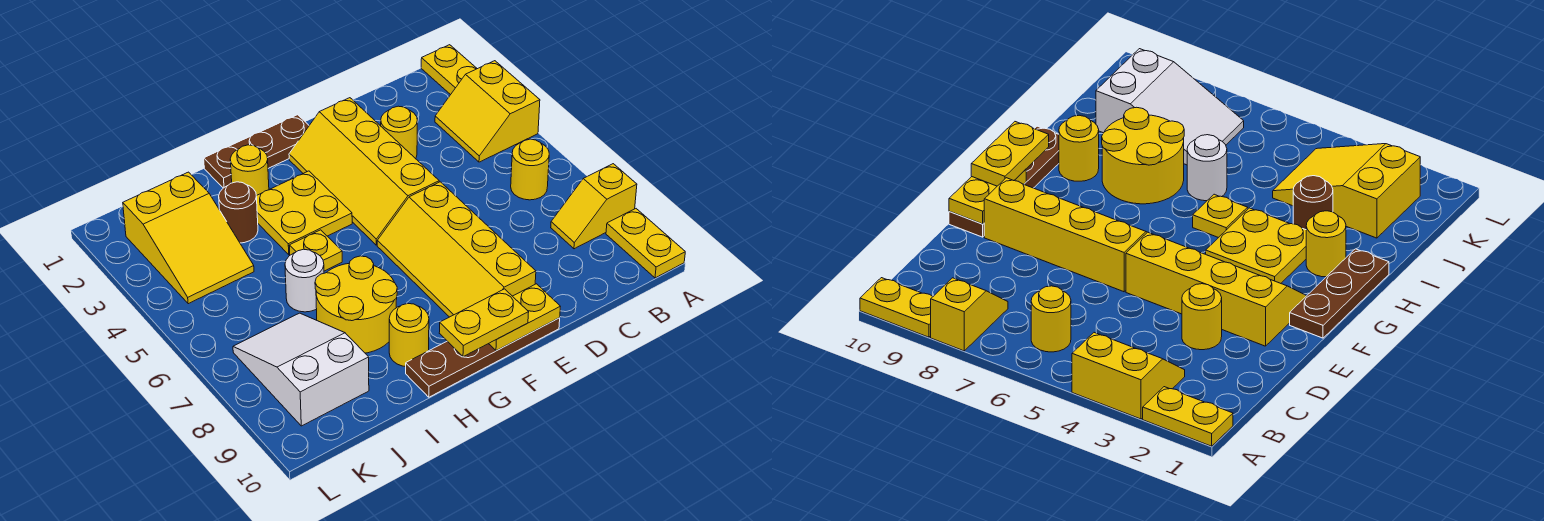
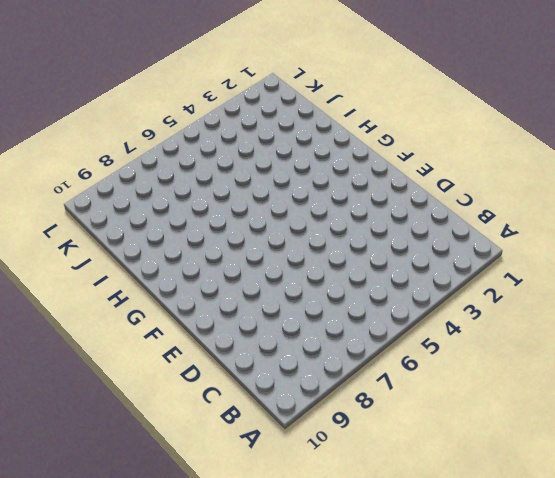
none -> yellow 1x2 plate [421,45,477,95]
none -> yellow 2x2 slope [435,61,540,162]
none -> yellow 1x2 slope [551,164,637,249]

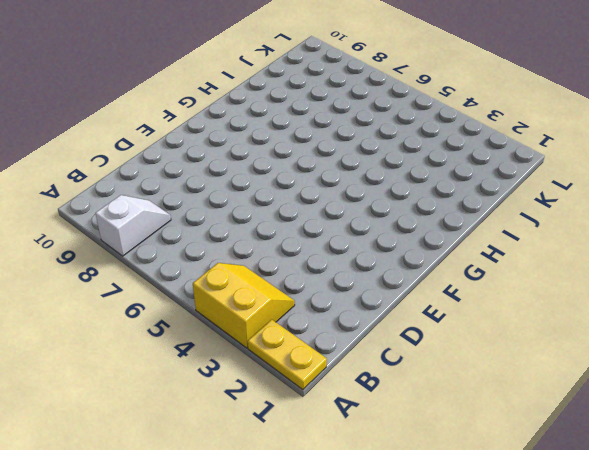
white 1x2 slope [95,195,171,256] -> yellow 1x2 slope [551,164,637,249]
none -> yellow 1x2 plate [606,209,685,278]
none -> yellow 1x1 round brick [511,139,549,200]
none -> yellow 1x1 round brick [381,106,417,159]

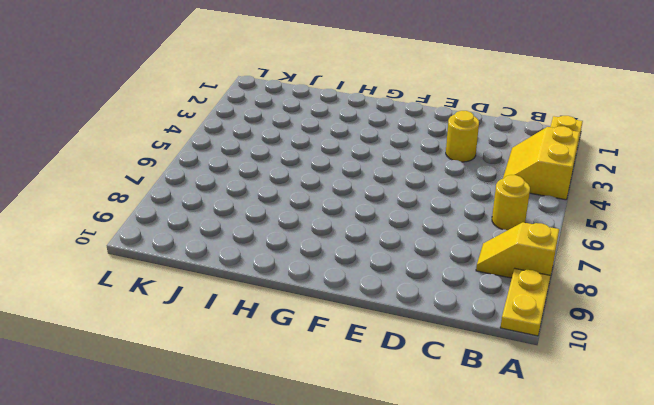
none -> yellow 2x4 slope [289,98,439,245]
none -> yellow 2x4 slope [377,182,536,317]
none -> brown 1x4 plate [406,318,560,397]

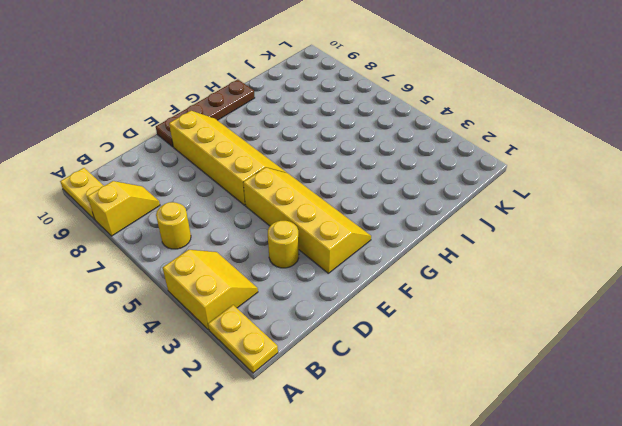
none -> brown 1x3 plate [204,115,309,188]
none -> yellow 2x2 plate [256,171,352,255]
none -> yellow 1x1 round brick [230,145,269,196]

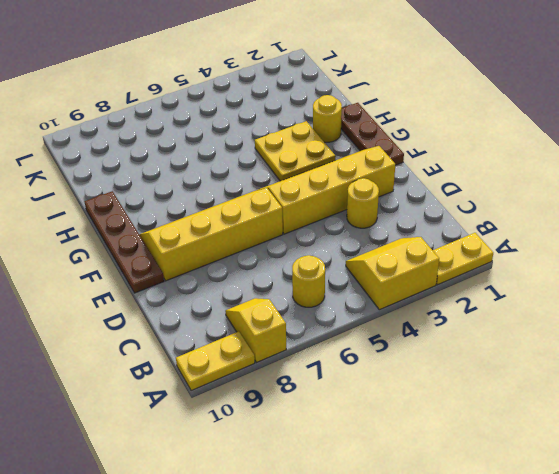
none -> yellow 1x1 plate [289,230,342,271]
none -> yellow 2x2 round brick [315,256,397,353]
none -> yellow 1x1 round brick [389,304,429,367]

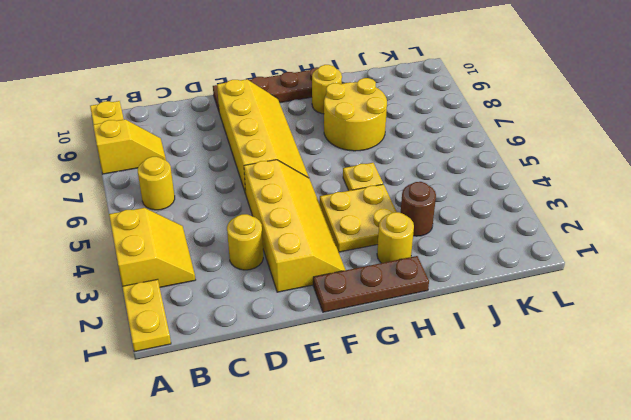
none -> white 1x1 round brick [285,249,324,312]
none -> yellow 2x3 slope [123,172,254,304]
none -> white 2x3 slope [233,313,369,426]

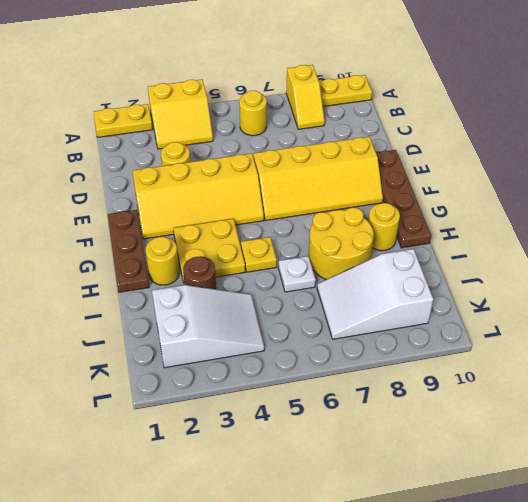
white 1x1 plate [278,256,316,292] -> white 1x1 round brick [285,249,324,312]
white 2x3 slope [152,285,264,368] -> yellow 2x3 slope [123,172,254,304]
none -> yellow 1x2 plate [489,284,560,351]
none -> yellow 1x2 plate [439,289,529,357]

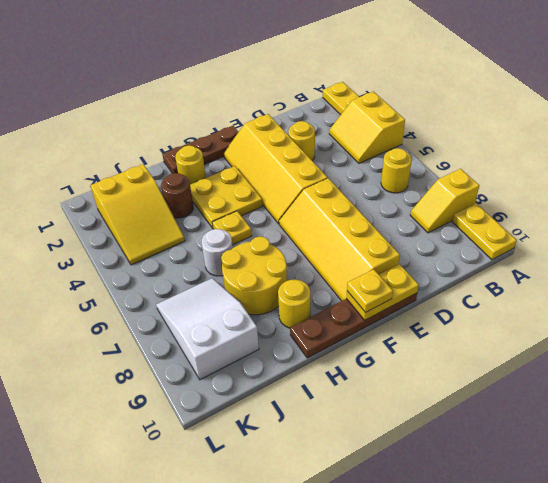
yellow 1x1 plate [347,269,393,313] -> yellow 1x2 plate [439,289,529,357]

